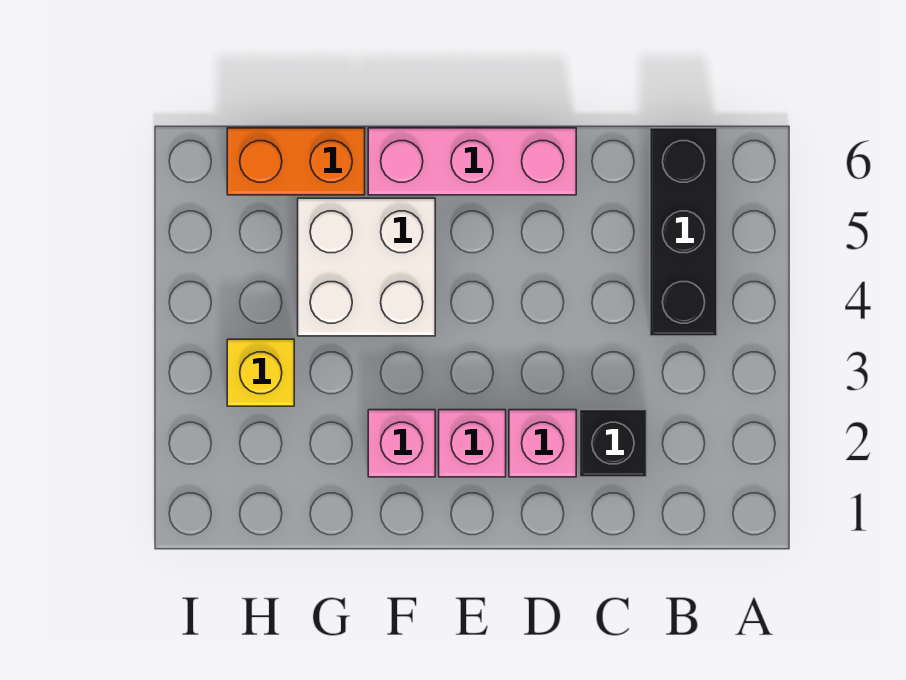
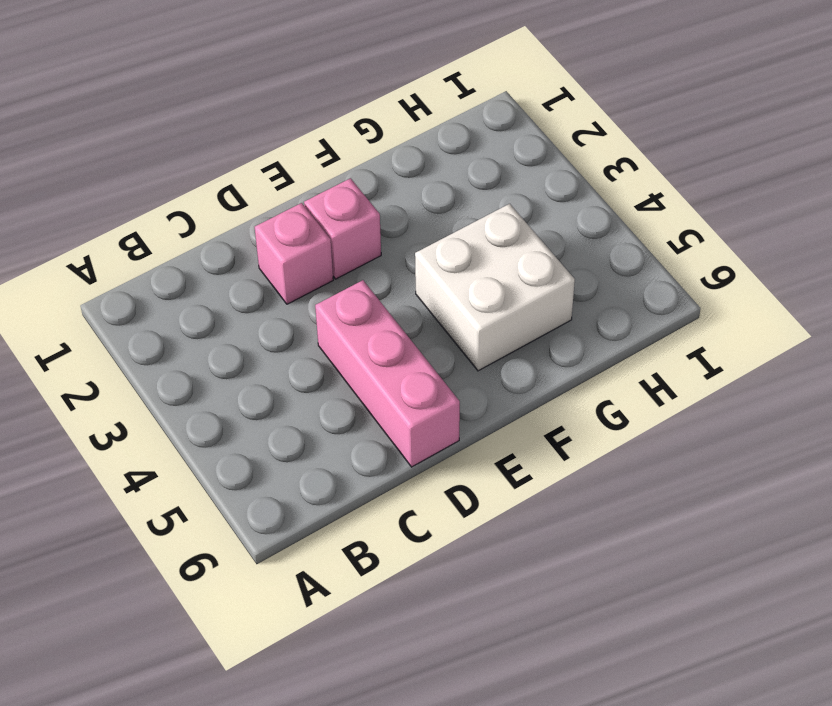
pink 1x3 brick [315,280,460,467] -> pink 1x3 brick turned to [368,128,576,195]
none -> black 1x3 brick [650,128,717,336]
none -> black 1x1 brick [580,410,647,477]

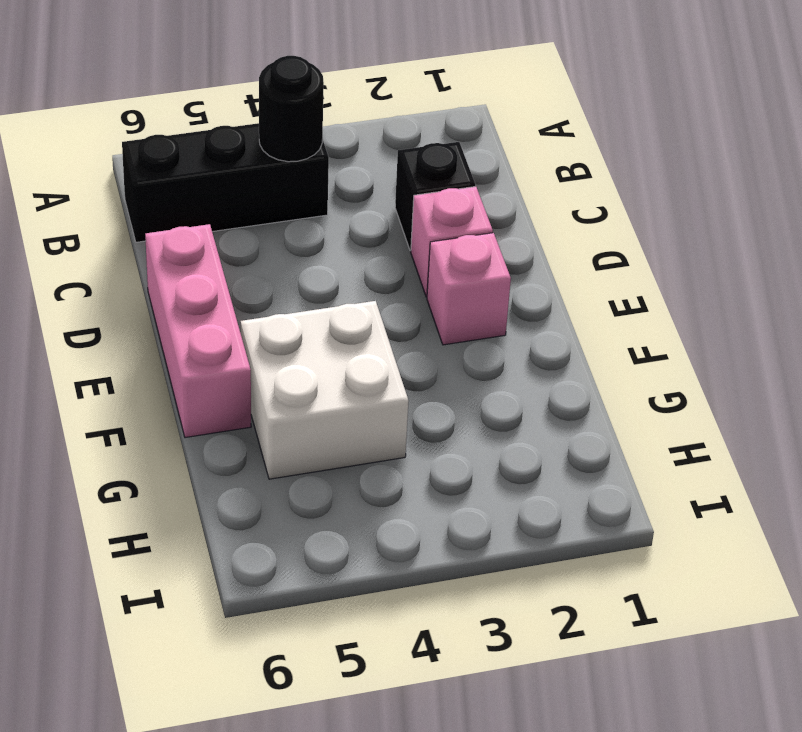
black 1x1 round brick [259,56,324,162] -> none
none -> pink 1x1 brick [368,410,435,477]
none -> orange 1x2 brick [227,128,365,195]

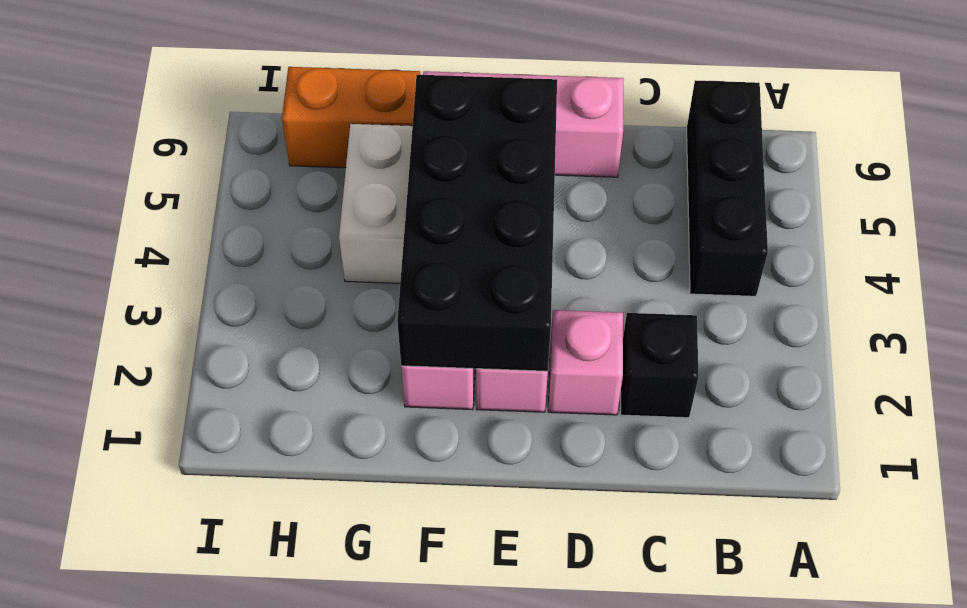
black 2x4 brick [397,75,557,371] -> none
none -> yellow 1x1 brick [227,339,294,406]

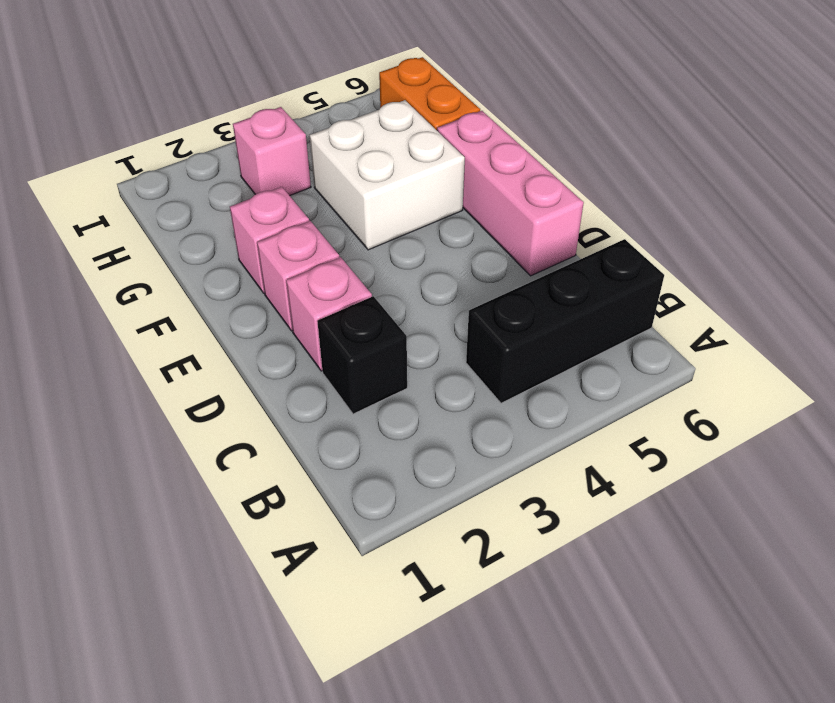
pink 1x1 brick [233,107,311,196] -> yellow 1x1 brick [227,339,294,406]

